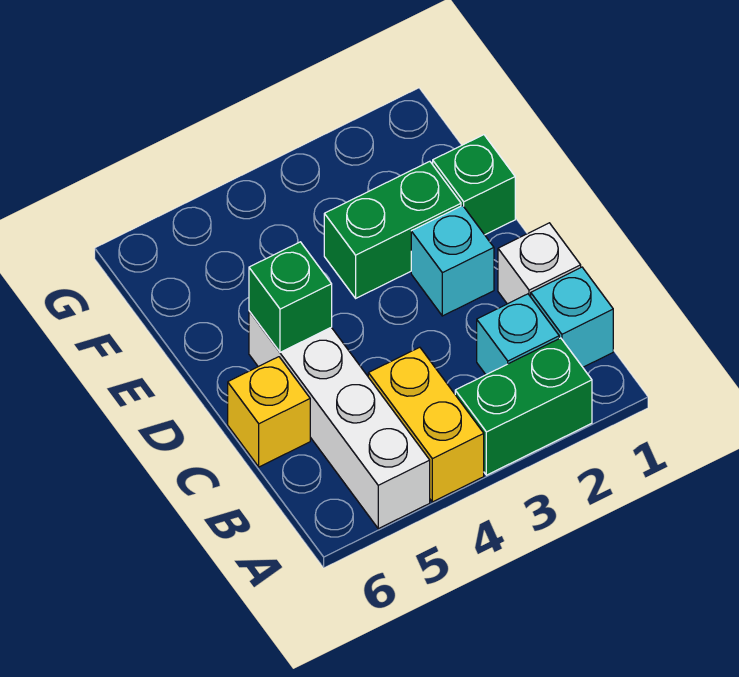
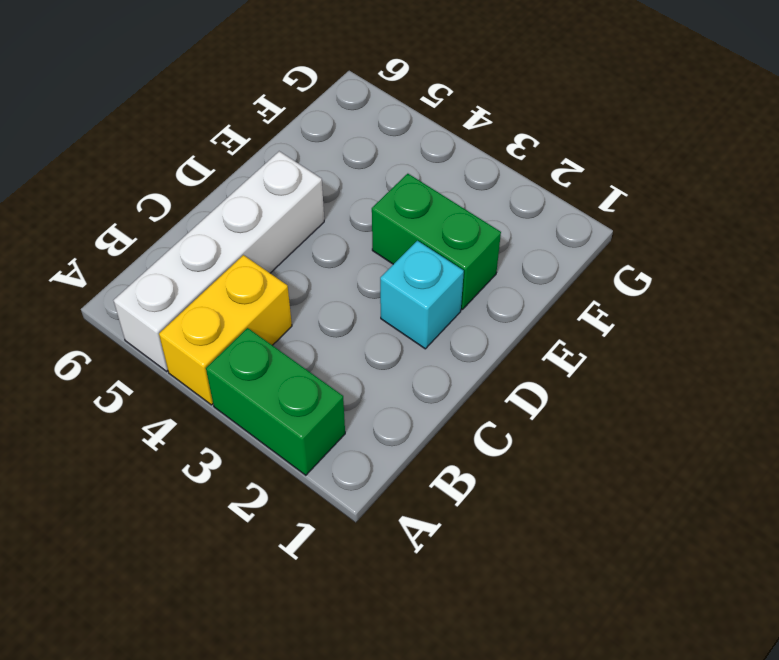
none -> cyan 1x1 brick [531,267,613,367]
none -> cyan 1x1 brick [477,294,559,375]

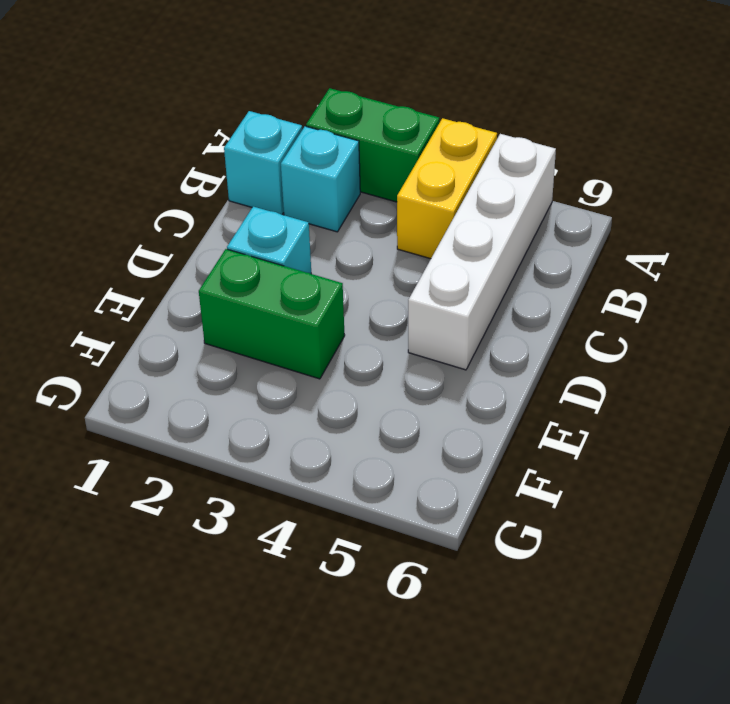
none -> white 1x1 brick [498,223,581,304]
none -> yellow 1x1 brick [228,357,310,467]

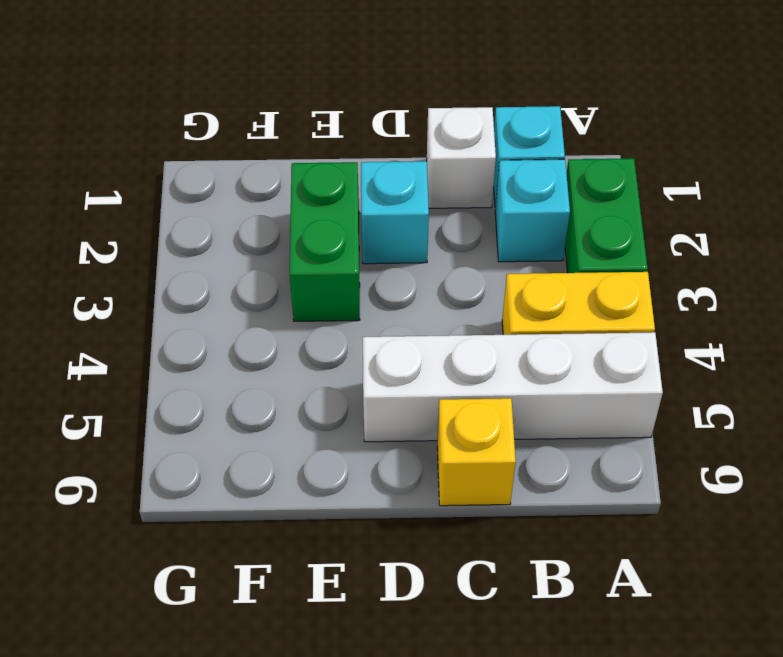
none -> green 1x1 brick [433,135,515,235]
none -> green 1x1 brick [249,242,332,352]

